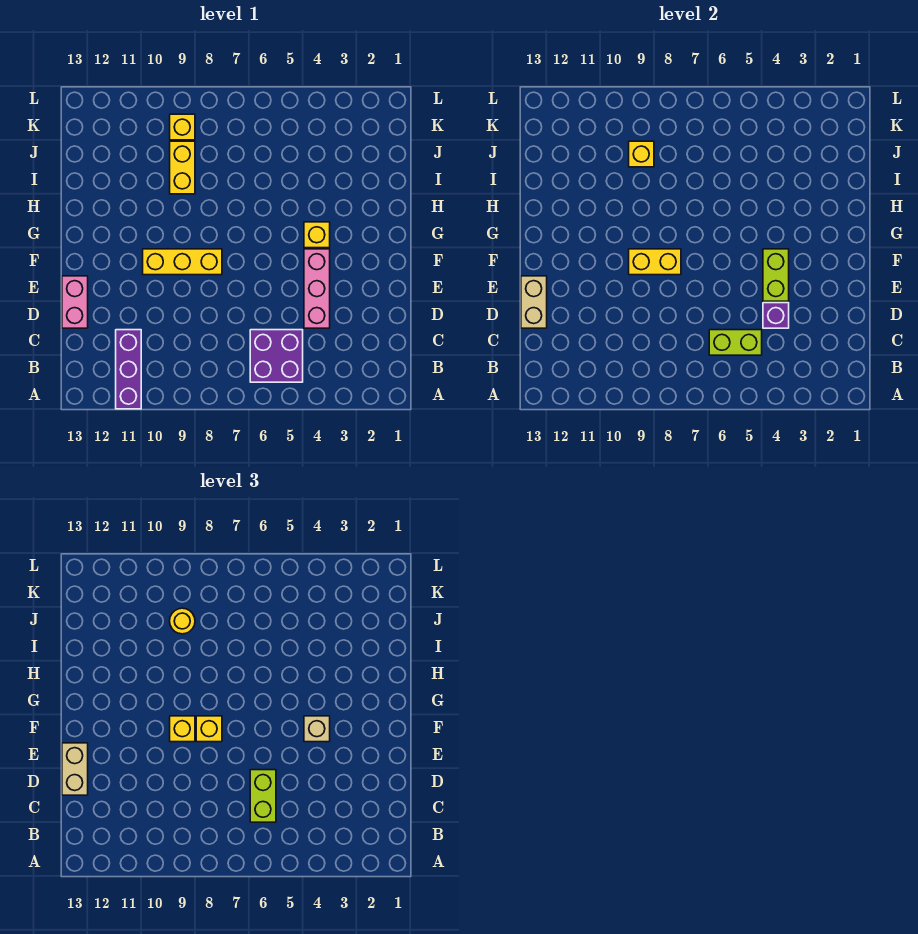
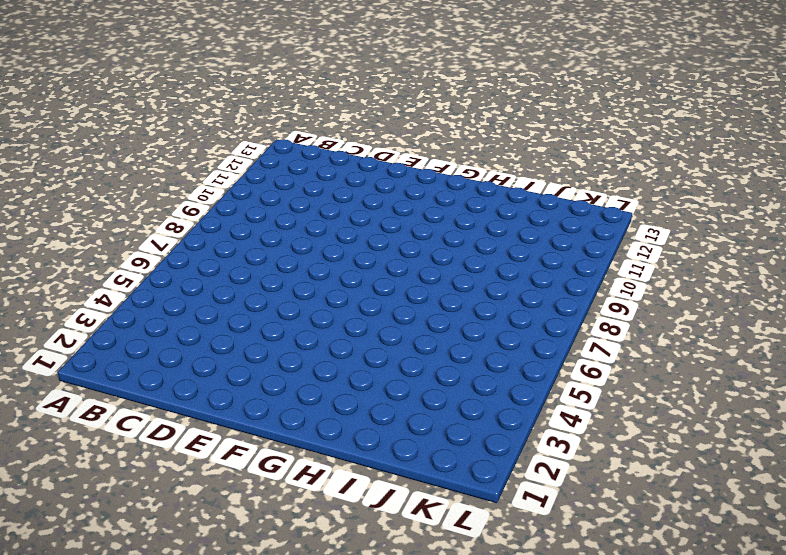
none -> purple 1x3 brick [116,330,141,409]
none -> purple 2x2 brick [250,330,303,382]
none -> pink 1x3 brick [304,249,330,328]

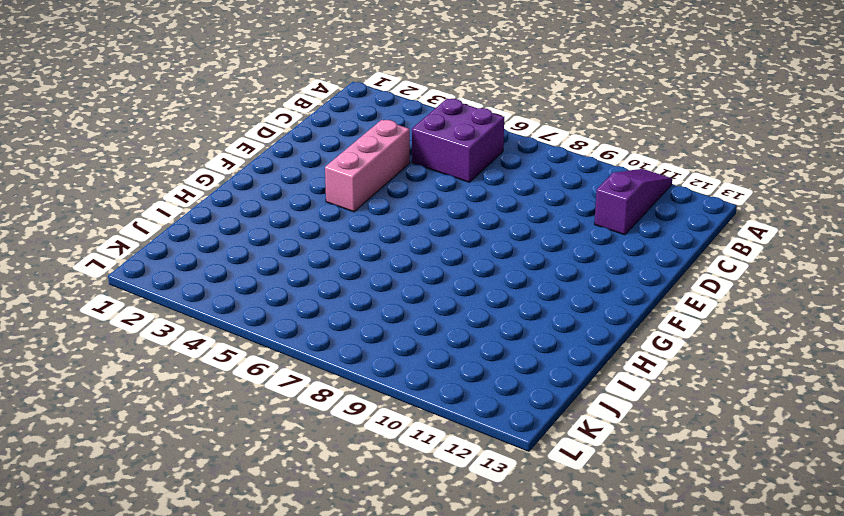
purple 1x3 slope [595,169,672,235] -> purple 1x3 brick [116,330,141,409]
none -> pink 1x2 brick [62,276,88,328]
none -> yellow 1x3 brick [143,249,222,275]
none -> yellow 1x1 brick [304,222,330,248]

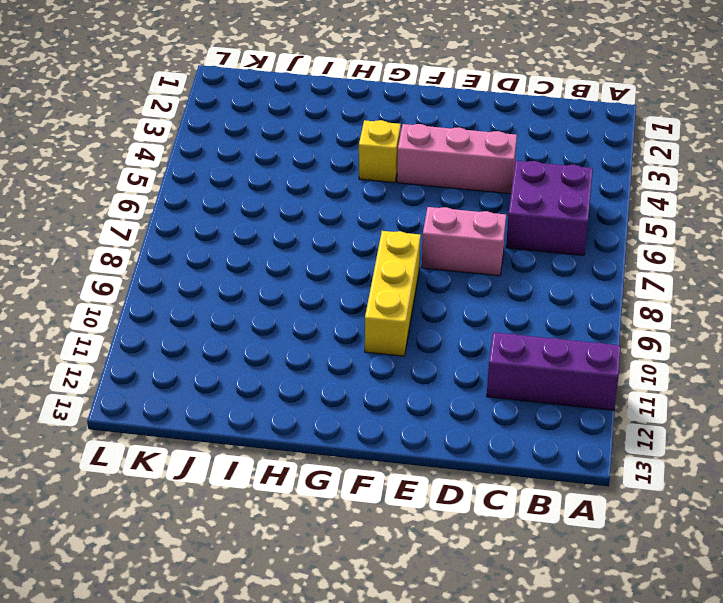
pink 1x2 brick [422,207,506,276] -> pink 1x2 brick moved to [62,276,88,328]
none -> yellow 1x2 brick [170,141,195,194]
none -> yellow 1x1 brick [170,114,195,140]
none -> lime 1x2 brick [709,330,762,355]

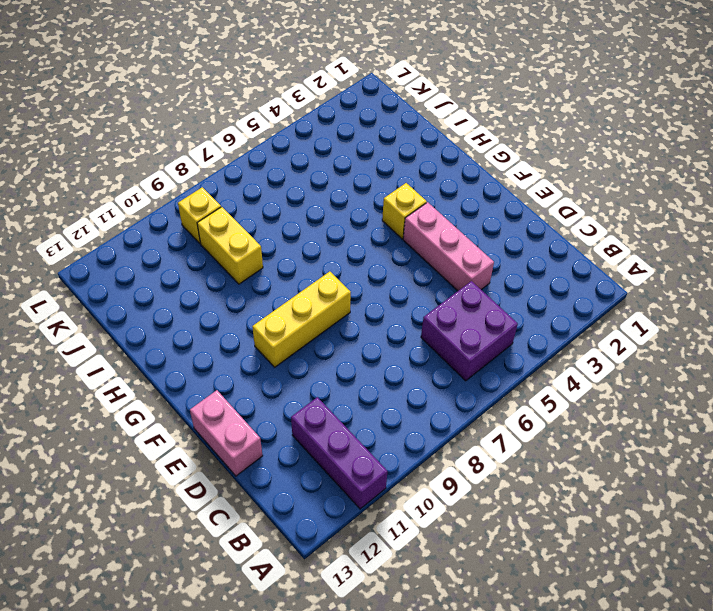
none -> lime 1x2 brick [709,330,762,355]
none -> purple 1x1 brick [763,303,789,328]
none -> tan 1x2 brick [521,276,547,328]

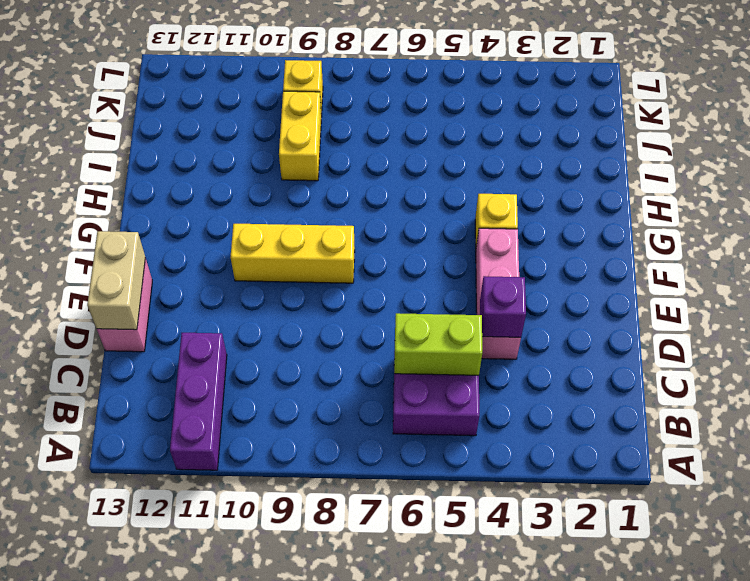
none -> lime 1x2 brick [763,249,789,301]
none -> yellow 1x2 brick [629,249,681,275]
none -> yellow 1x1 brick [629,141,654,167]

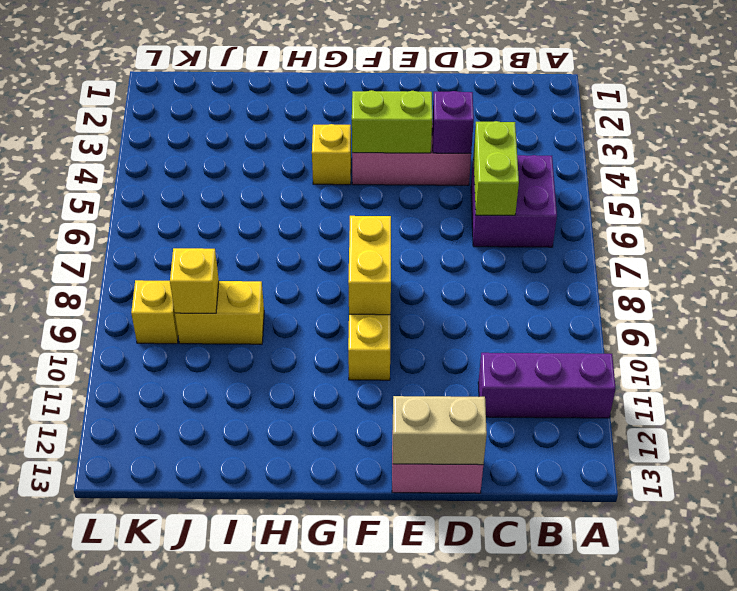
none -> lime 1x2 brick [250,770,276,822]
none -> tan 1x2 brick [62,743,88,795]
none -> tan 1x1 brick [304,716,330,742]

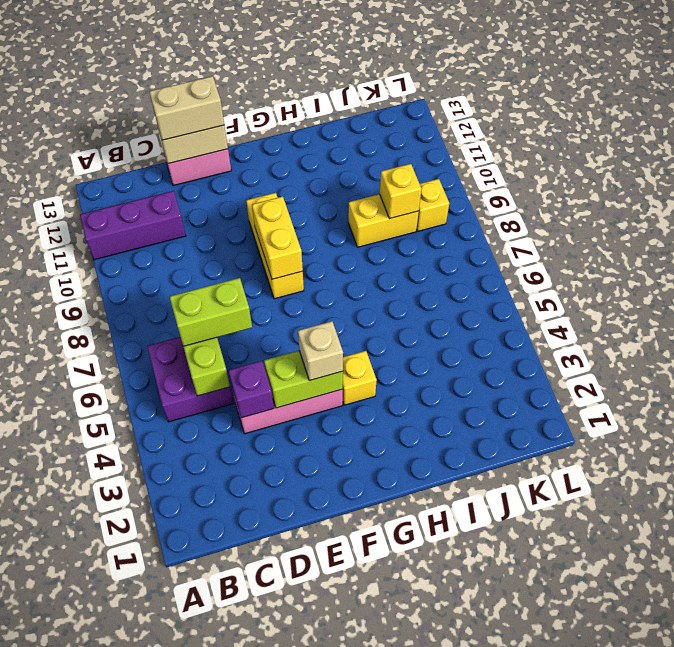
none -> yellow 1x1 brick [196,716,222,742]
none -> yellow 1x1 brick [170,716,195,742]
none -> yellow 1x1 round brick [170,608,195,634]

